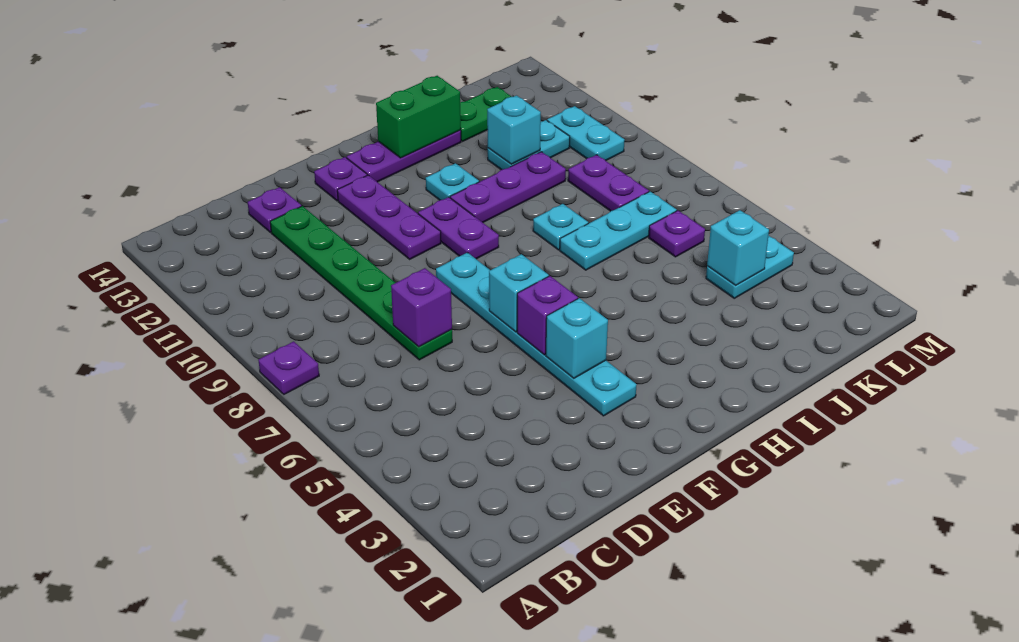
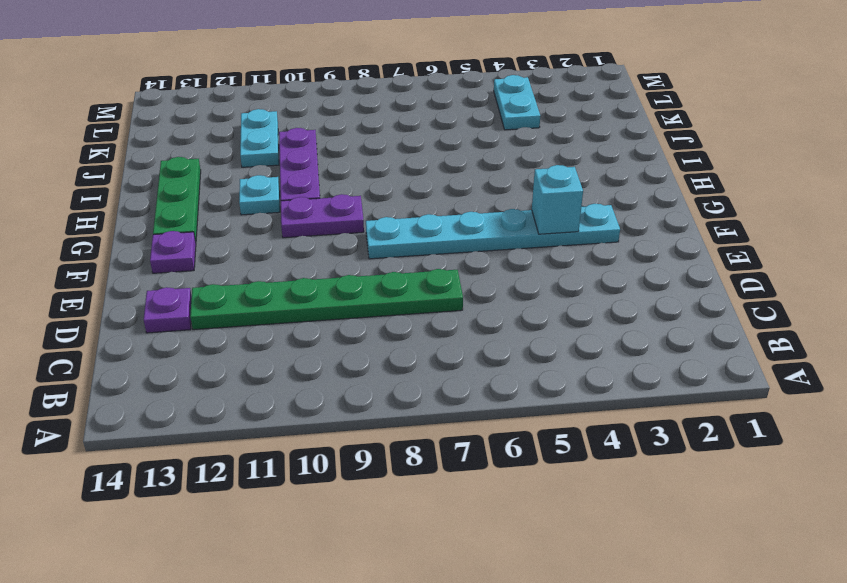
green 1x3 plate [153,157,201,242] -> purple 1x3 plate [347,130,461,182]
none -> purple 1x1 plate [258,341,319,394]
none -> purple 1x3 plate [337,175,441,259]
none -> cyan 1x3 plate [560,192,677,270]

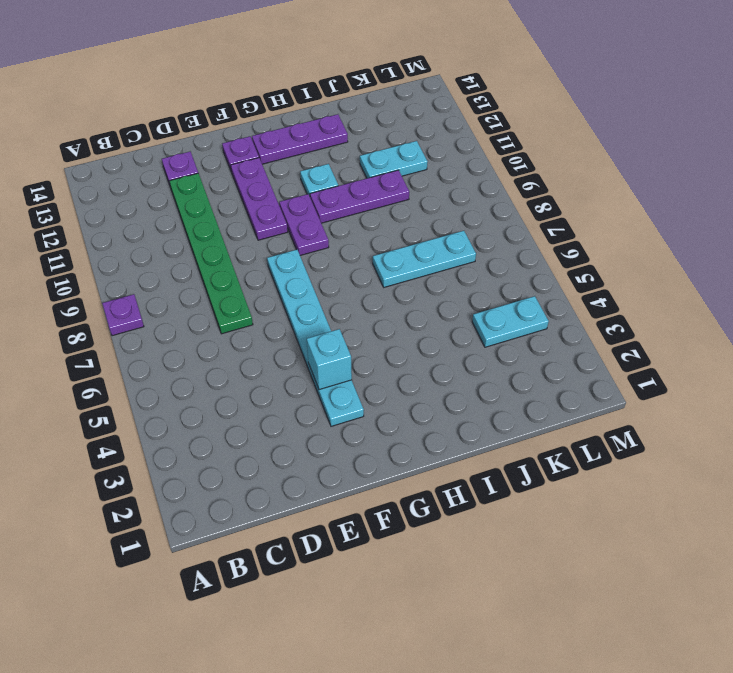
none -> cyan 1x1 plate [533,204,588,250]
none -> green 1x2 plate [460,87,511,141]
none -> purple 1x1 plate [649,211,705,257]

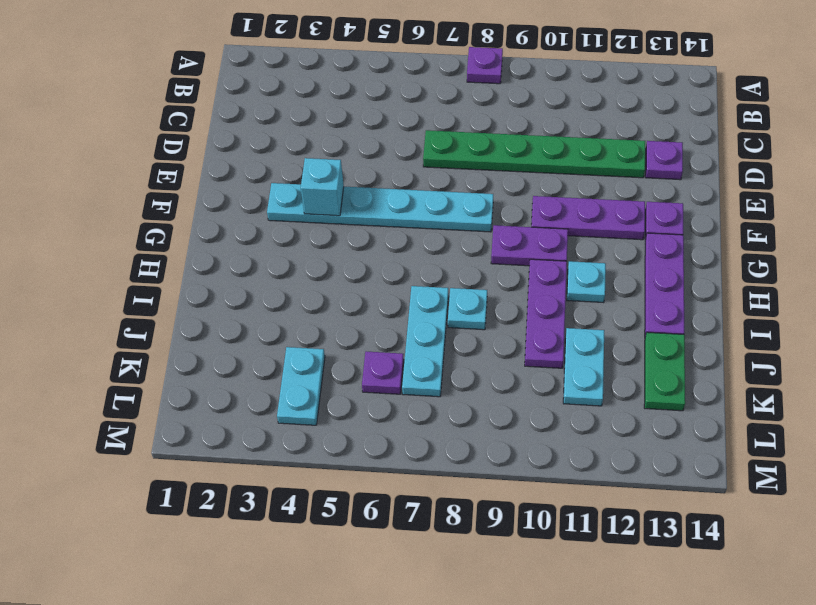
none -> purple 1x2 plate [568,155,649,211]
none -> cyan 1x2 plate [547,106,624,161]
none -> purple 1x1 brick [391,268,452,347]

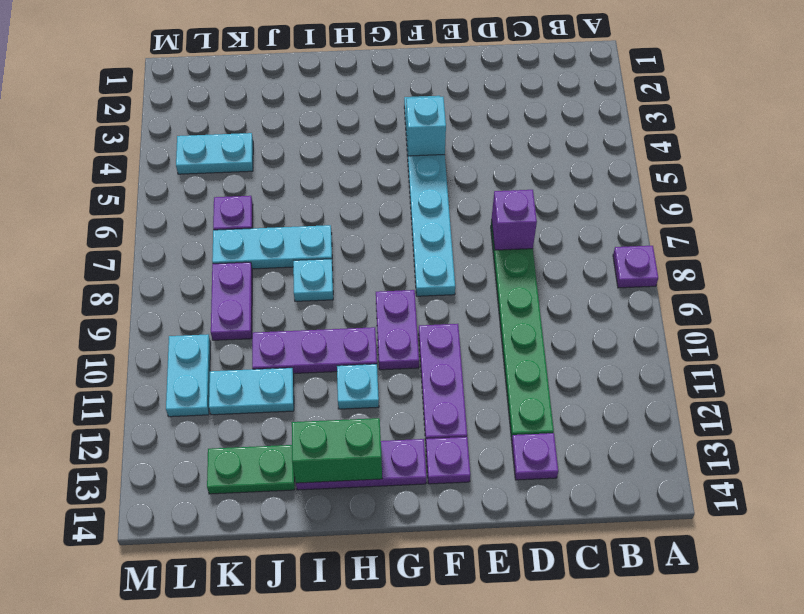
none -> purple 1x1 brick [517,276,578,355]
none -> cyan 1x1 brick [489,254,549,332]
none -> cyan 1x1 brick [487,95,541,164]

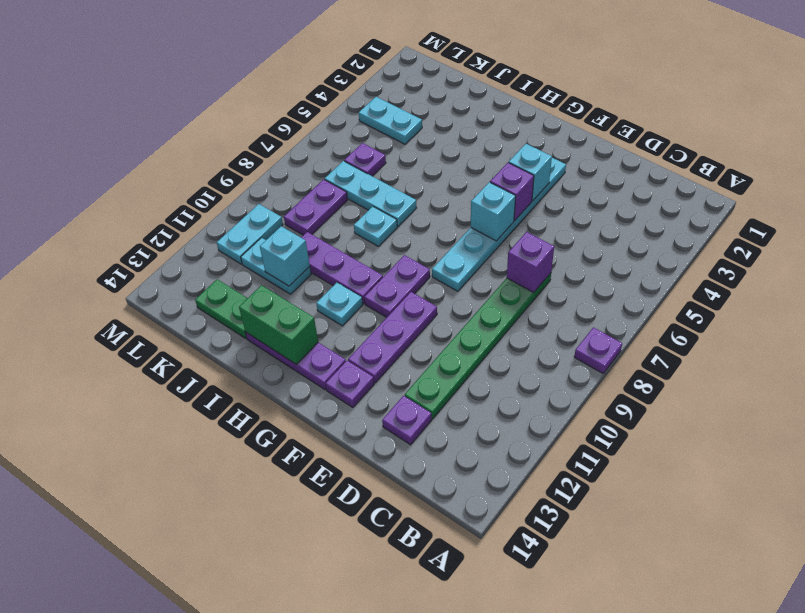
none -> cyan 1x1 brick [707,210,769,285]

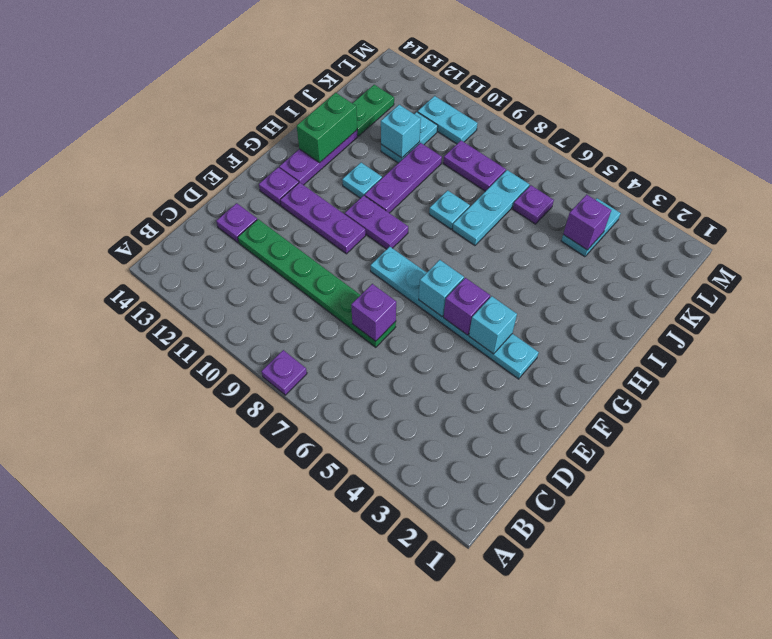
purple 1x1 brick [563,195,611,250] -> cyan 1x1 brick [707,210,769,285]

